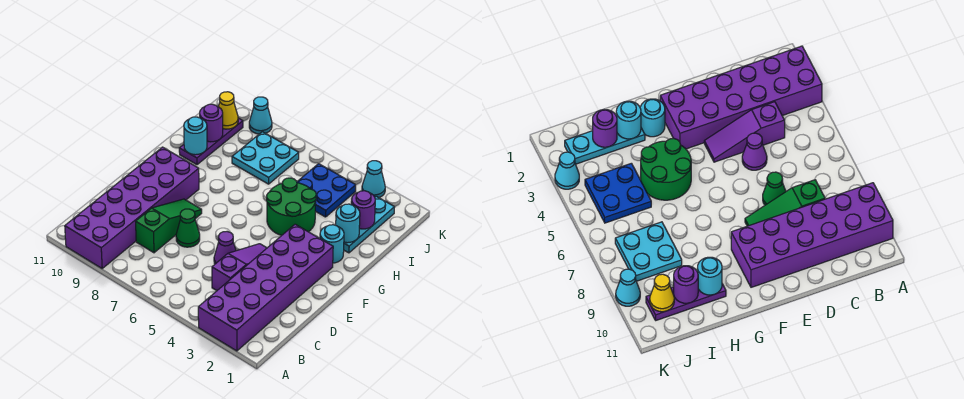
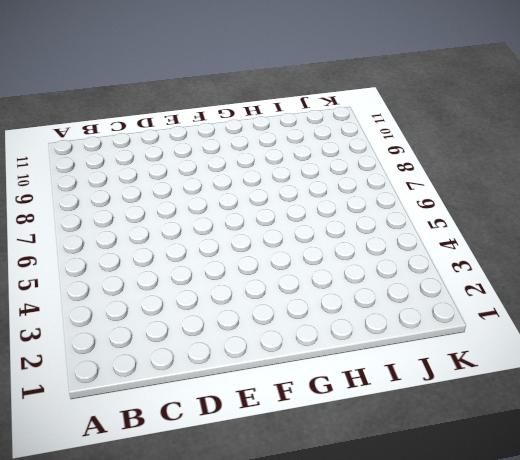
none -> purple 2x6 brick [198,224,333,351]
none -> purple 2x6 brick [65,147,199,268]
none -> purple 1x3 slope [212,244,267,291]

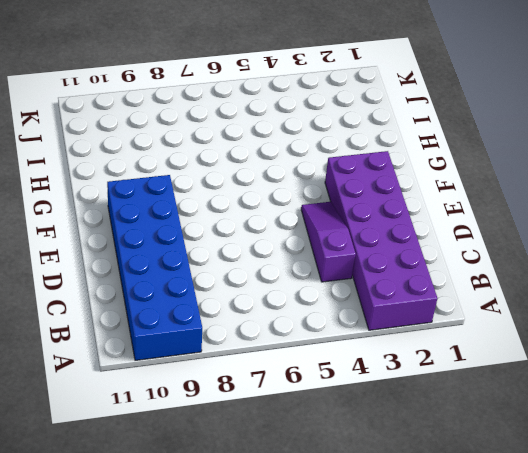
blue 2x6 brick [107,175,202,360] -> purple 2x6 brick [65,147,199,268]
none -> green 1x3 slope [136,199,202,253]
none -> purple 1x1 cone [214,232,236,264]
none -> green 1x1 cone [176,209,200,247]

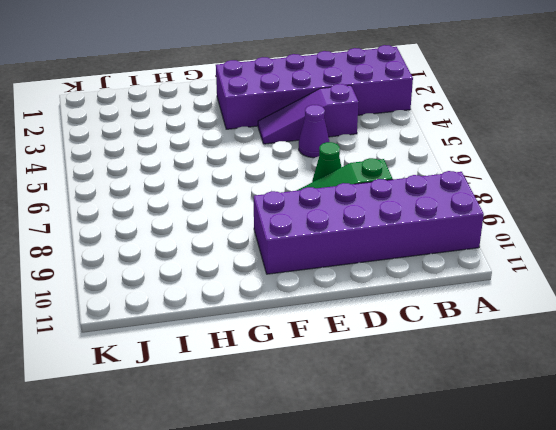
none -> cyan 1x1 round brick [320,225,344,263]
none -> green 2x2 round brick [267,178,316,236]
none -> cyan 1x3 plate [344,196,395,253]

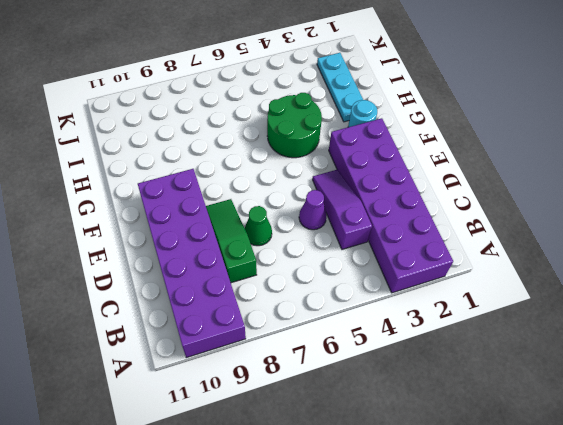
none -> purple 1x3 plate [179,118,243,165]
none -> blue 2x2 plate [297,164,356,217]
none -> cyan 2x2 plate [232,132,299,184]

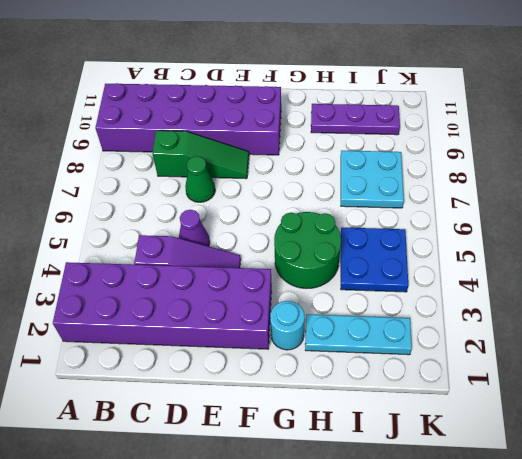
none -> cyan 1x1 cone [362,161,385,198]
none -> cyan 1x1 cone [249,97,272,134]
none -> cyan 1x1 round brick [336,204,360,243]

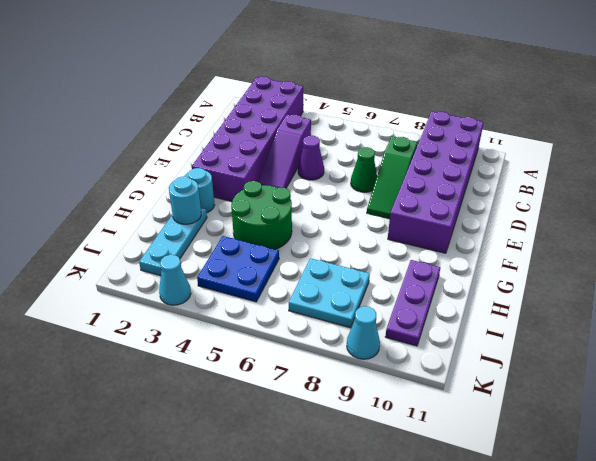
none -> cyan 1x1 round brick [184,117,207,155]
none -> purple 1x1 round brick [351,191,375,229]
none -> purple 1x1 round brick [200,104,223,142]

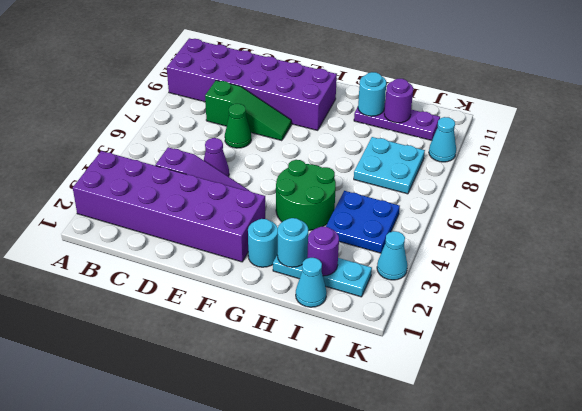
cyan 1x1 cone [296,258,327,307] -> none
none -> yellow 1x1 cone [218,92,238,129]

